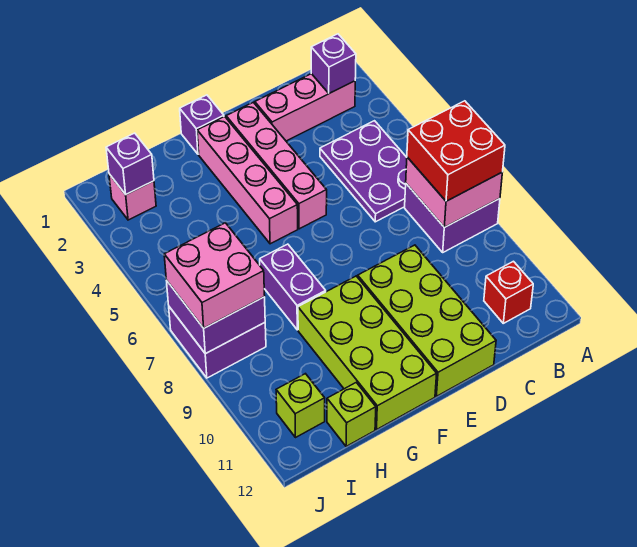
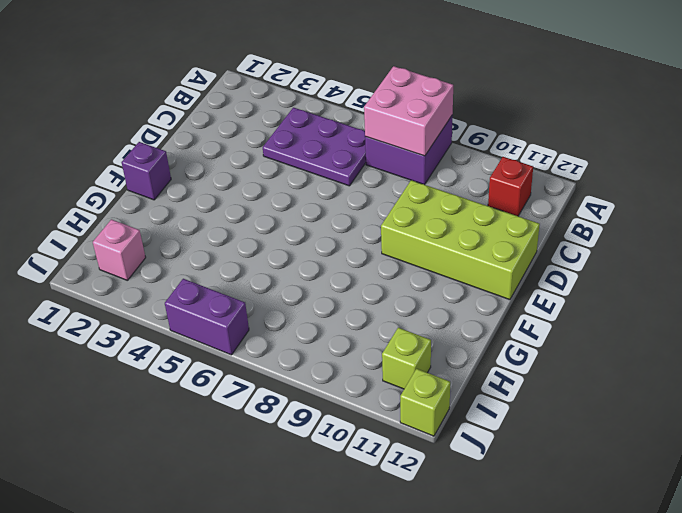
purple 1x2 brick [165,279,249,355] -> purple 1x2 brick moved to [260,244,326,330]
lime 1x1 brick [400,369,450,436] -> lime 1x1 brick moved to [327,383,376,446]
none -> pink 1x3 brick [255,74,355,141]
none -> pink 1x4 brick [226,102,327,229]
none -> pink 1x4 brick [197,116,298,244]

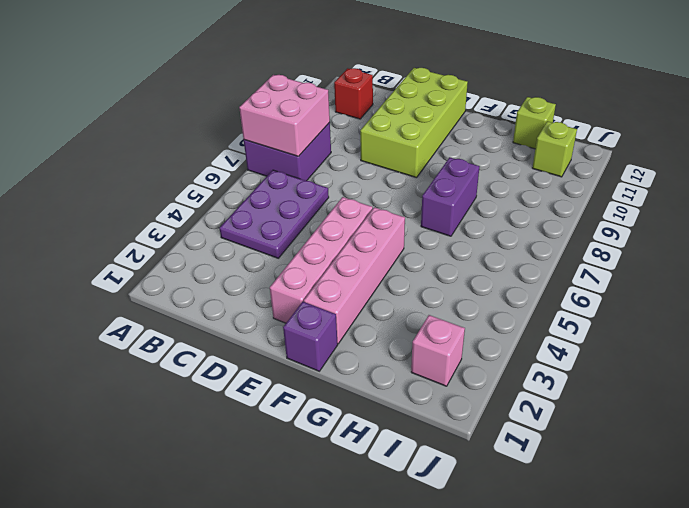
none -> pink 1x3 brick [255,74,355,141]
none -> lime 2x4 brick [298,276,437,430]
none -> purple 2x2 brick [169,307,266,378]

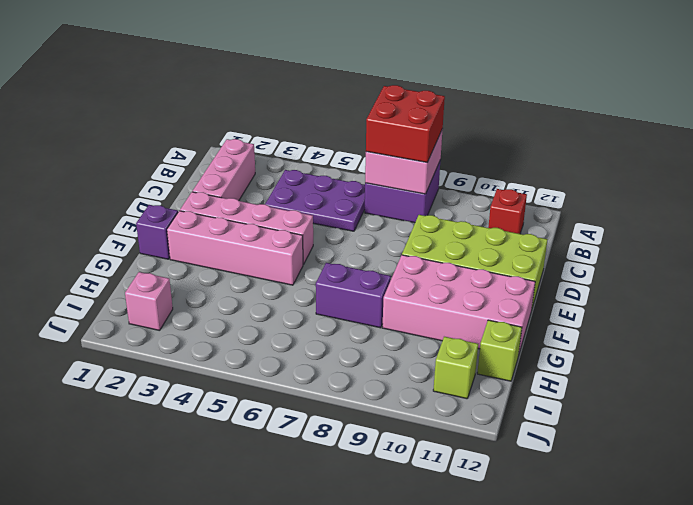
pink 2x4 brick [382,255,535,353] -> lime 2x4 brick [298,276,437,430]
none -> purple 2x2 brick [169,307,266,378]
none -> purple 1x1 brick [311,34,356,93]
none -> purple 1x1 brick [106,133,154,194]

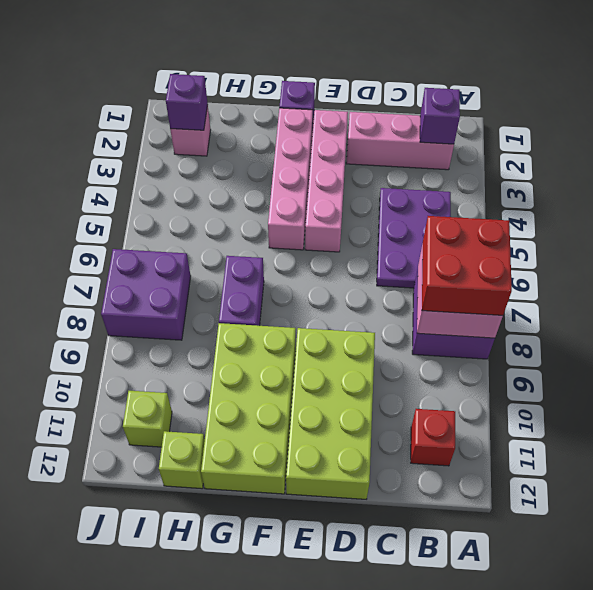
none -> purple 2x2 brick [166,280,265,354]
none -> pink 2x2 brick [164,223,265,328]

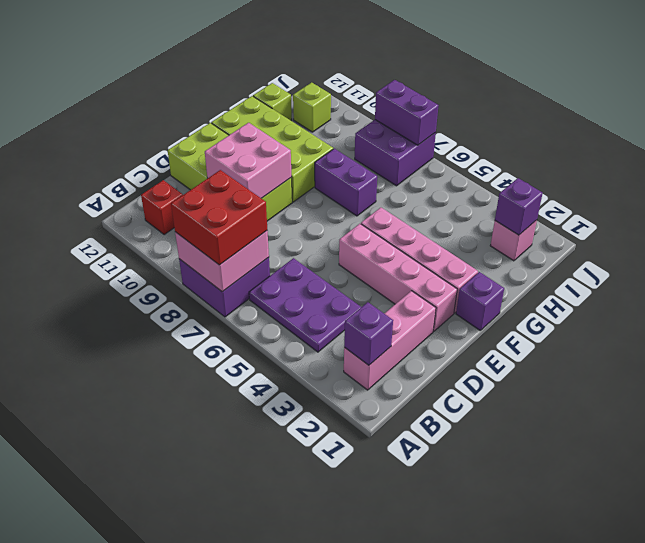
pink 2x2 brick [205,123,292,198] -> pink 2x2 brick moved to [164,223,265,328]
purple 1x2 brick [375,80,439,145] -> purple 2x2 brick [166,280,265,354]

